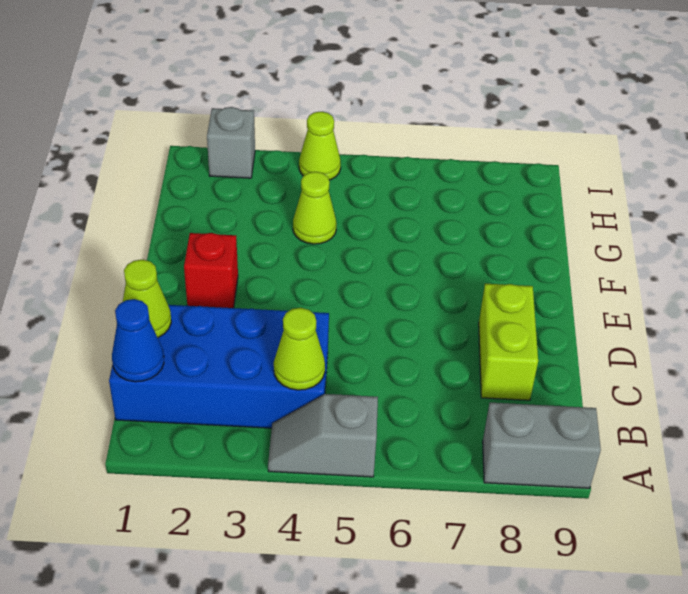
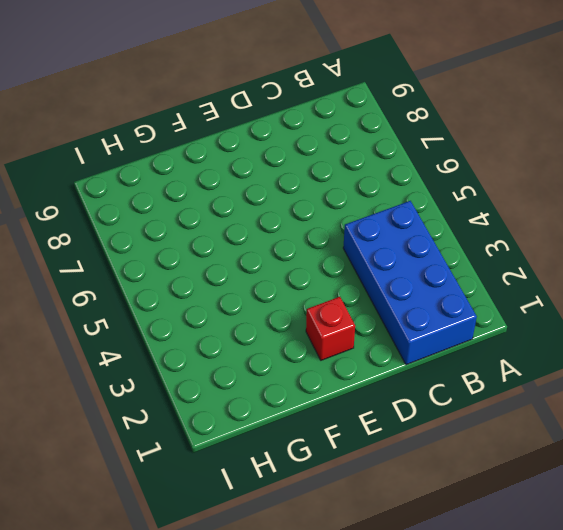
none -> grey 1x2 slope [268,394,378,477]
none -> grey 1x2 brick [483,403,601,488]

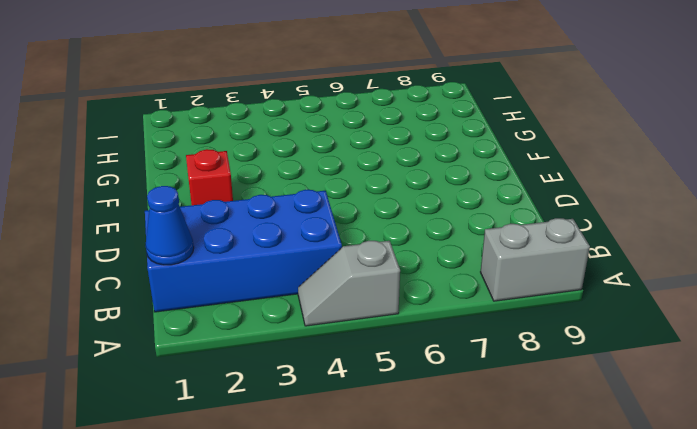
none -> lime 1x2 brick [479,284,538,400]
none -> lime 1x1 cone [293,172,337,244]

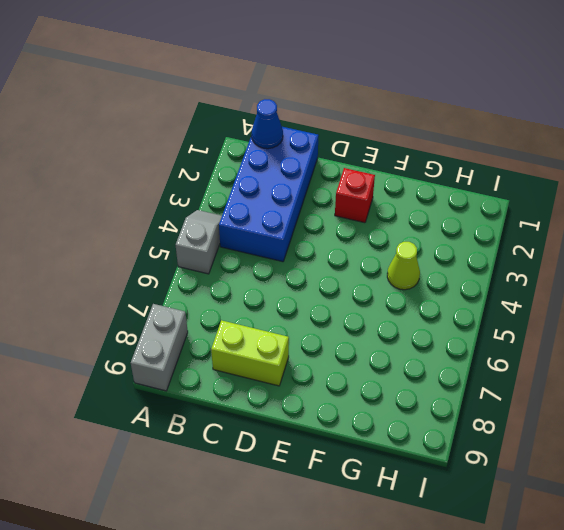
none -> grey 1x1 brick [207,107,255,178]
none -> lime 1x1 cone [299,112,341,180]

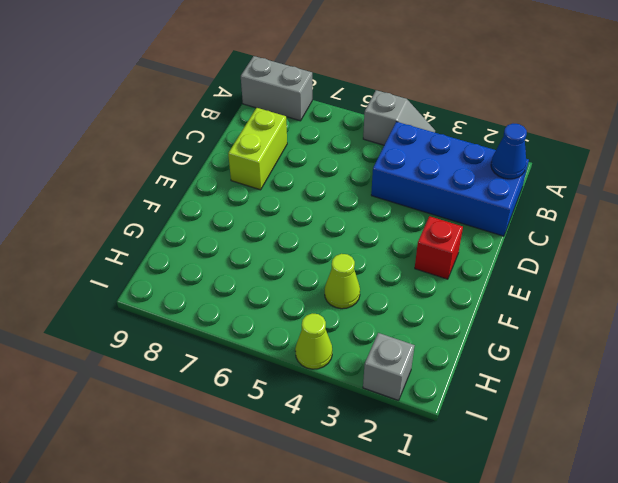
none -> lime 1x1 cone [274,308,325,390]
none -> lime 1x1 cone [123,260,171,338]

